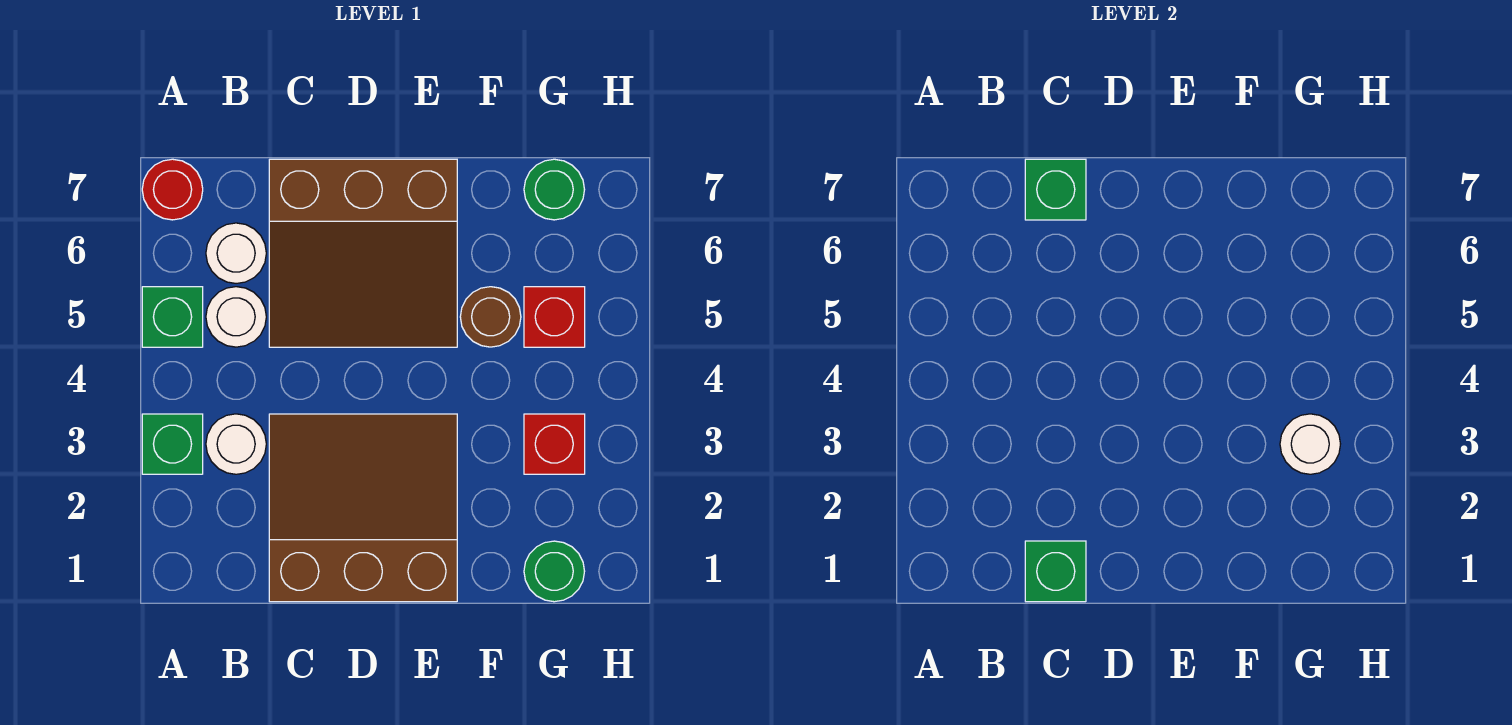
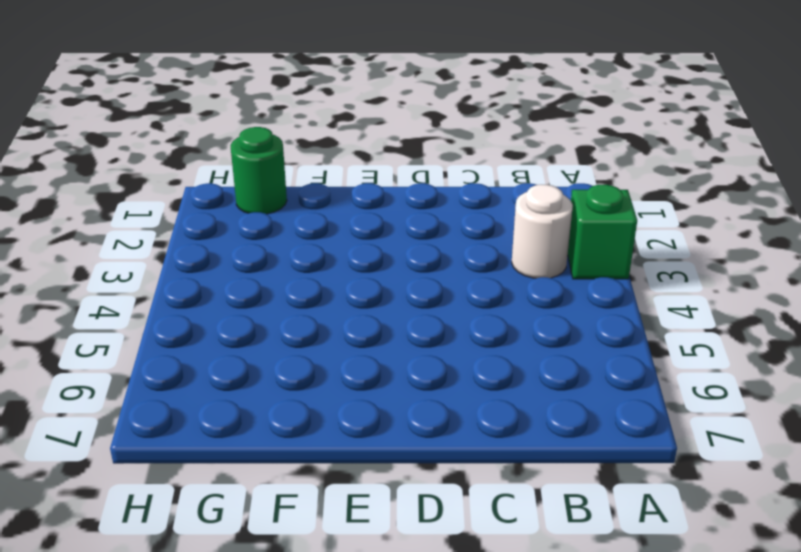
none -> green 1x1 brick [142,287,203,347]
none -> red 1x1 round brick [142,159,203,220]
none -> white 1x1 round brick [206,287,266,347]

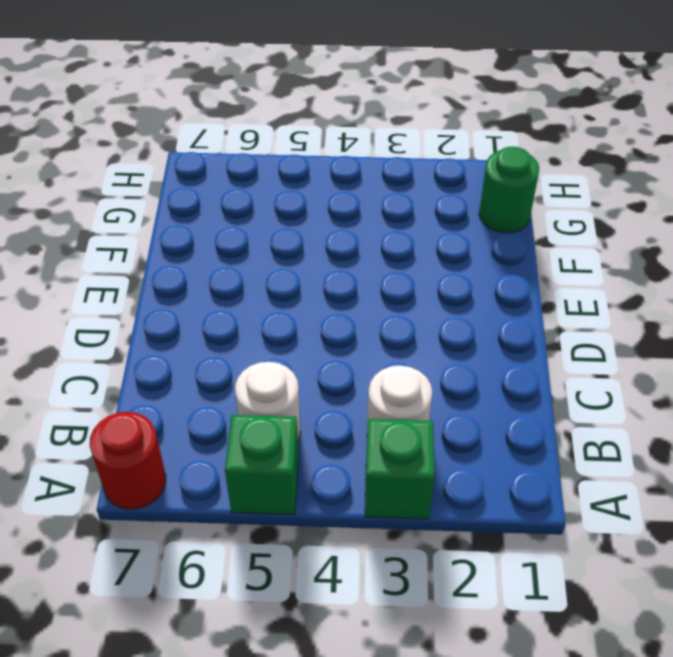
none -> white 1x1 round brick [206,223,266,283]
none -> brown 3x3 slope [269,414,457,602]
none -> brown 3x3 slope [269,159,457,347]

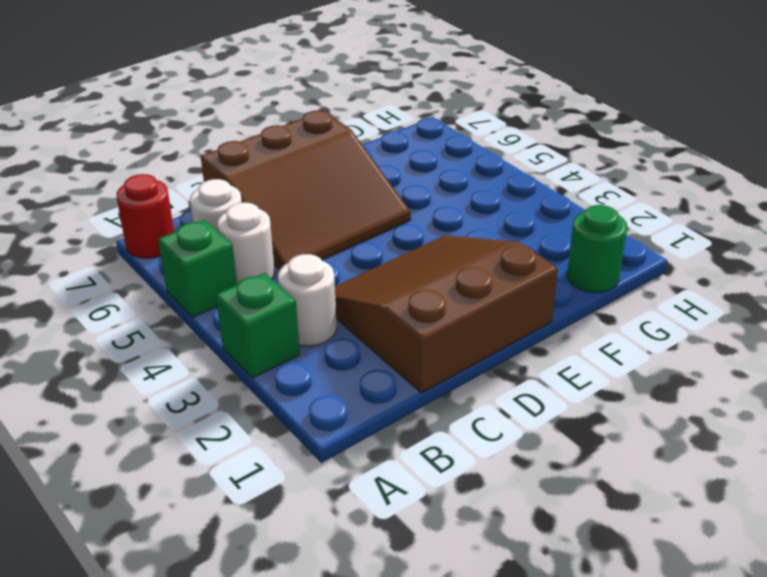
none -> brown 1x1 round brick [460,287,521,347]
none -> red 1x1 brick [524,414,585,474]
none -> red 1x1 brick [524,287,585,347]

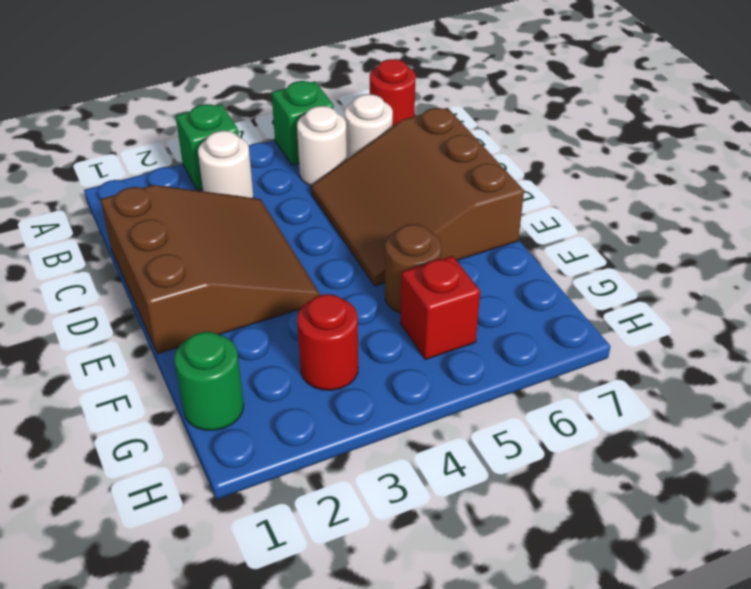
red 1x1 round brick [297,294,358,390] -> red 1x1 brick [524,414,585,474]
none -> green 1x1 round brick [524,159,585,220]
none -> green 1x1 brick [1025,541,1086,602]
none -> green 1x1 brick [1025,159,1086,220]

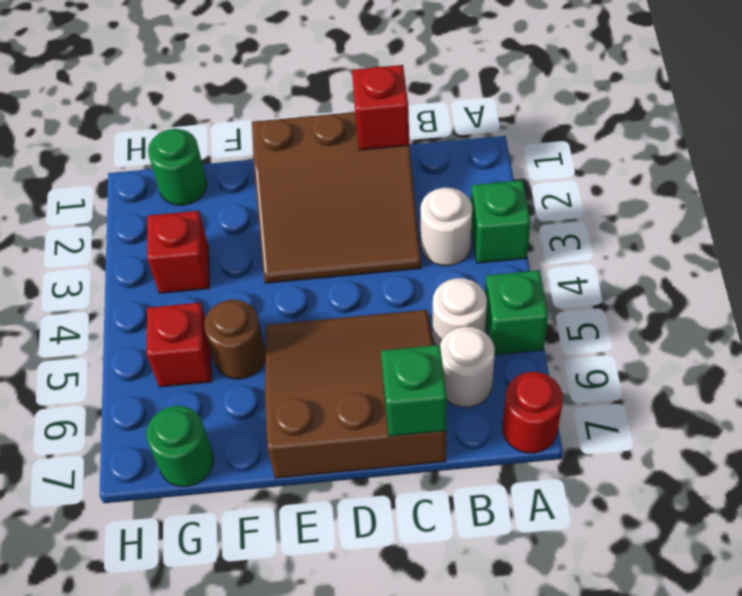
red 1x1 brick [352,65,409,150] -> green 1x1 brick [1025,541,1086,602]
none -> white 1x1 round brick [1280,414,1340,474]

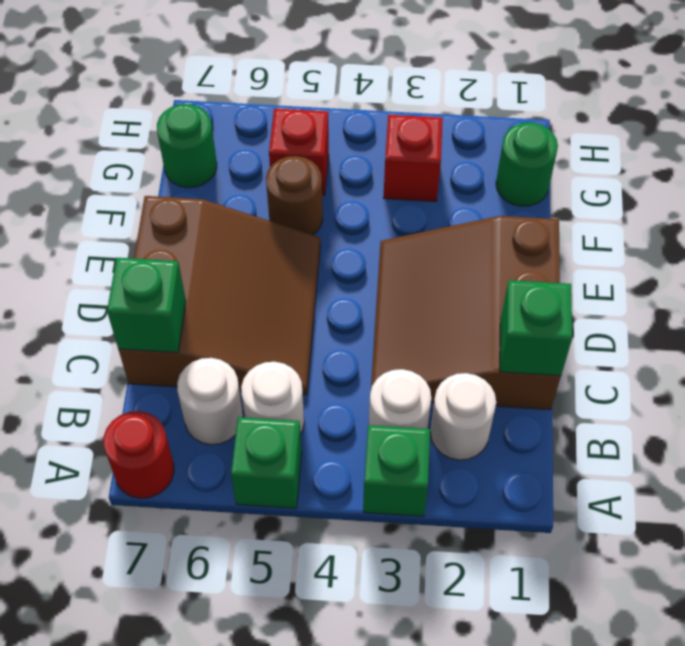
white 1x1 round brick [430,373,496,460] -> white 1x1 round brick moved to [1280,414,1340,474]

